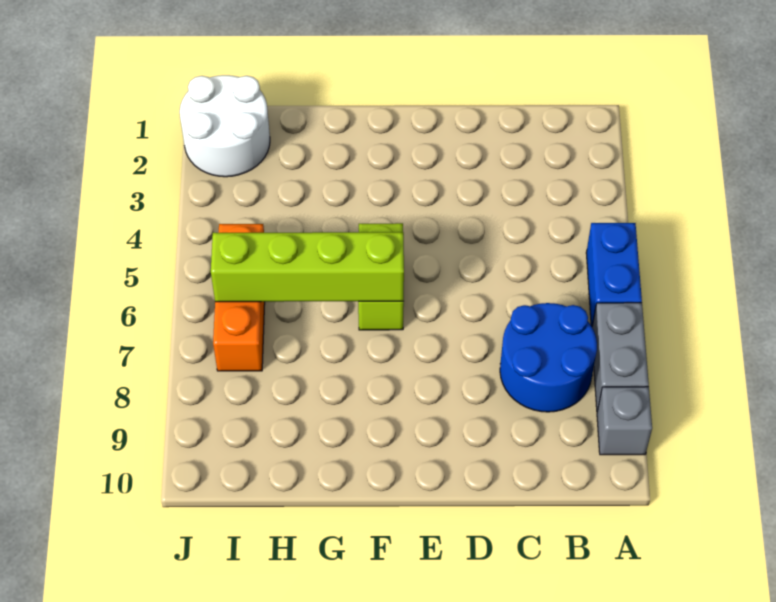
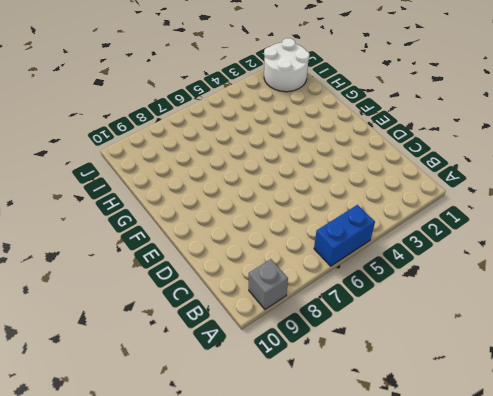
none -> grey 1x2 brick [592,303,649,411]
none -> blue 2x2 round brick [500,303,597,412]

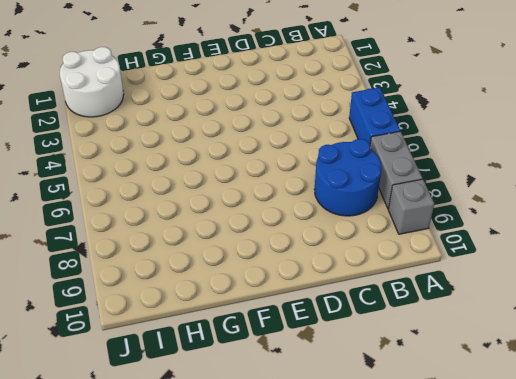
none -> lime 1x2 brick [358,223,404,330]
none -> orange 1x3 brick [213,224,265,371]

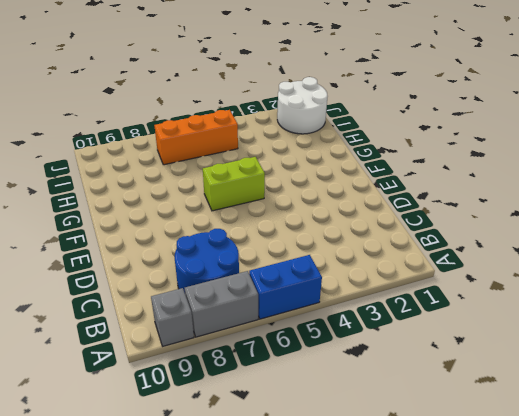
none -> lime 1x4 brick [211,232,404,302]

